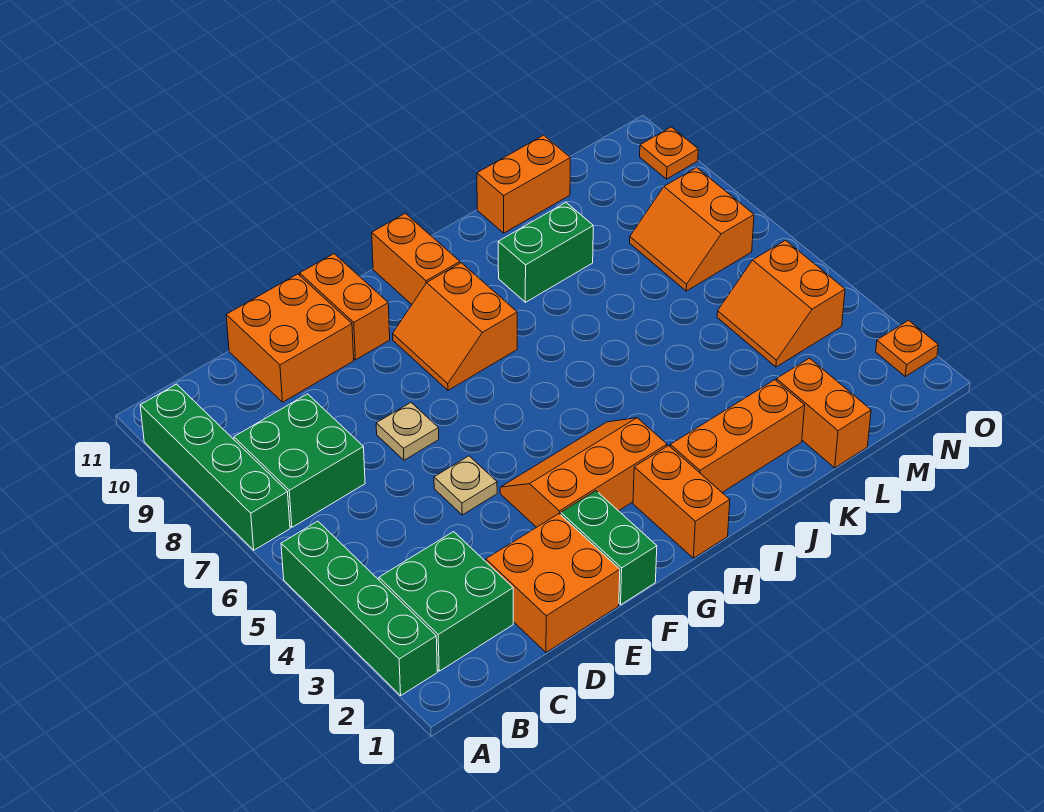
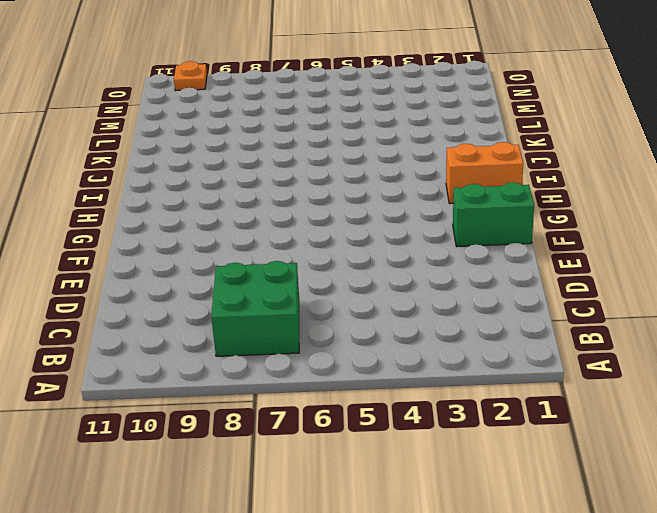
none -> green 1x4 brick [281,521,437,696]
none -> green 1x4 brick [140,384,290,550]
none -> green 2x2 brick [379,532,513,671]

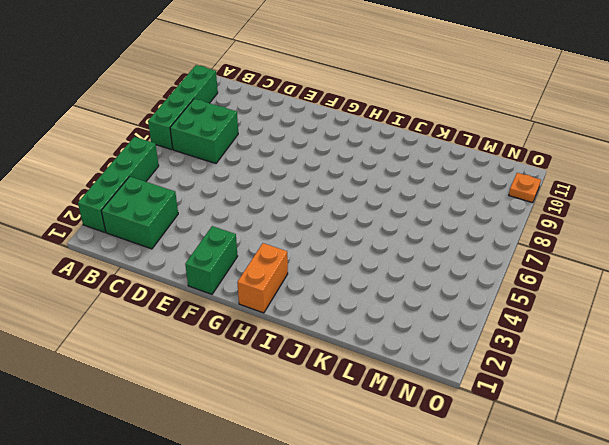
none -> orange 2x2 brick [486,514,620,652]
none -> orange 2x2 brick [226,274,354,402]
none -> tan 1x1 plate [434,456,497,515]

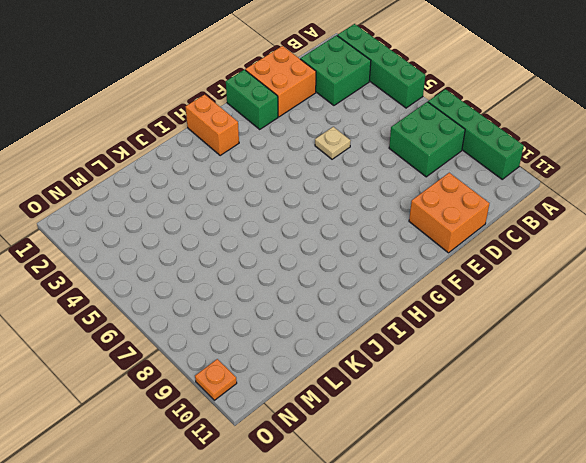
none -> tan 1x1 plate [376,403,439,460]
none -> orange 2x3 slope [500,418,667,527]
none -> orange 1x2 brick [300,254,390,360]

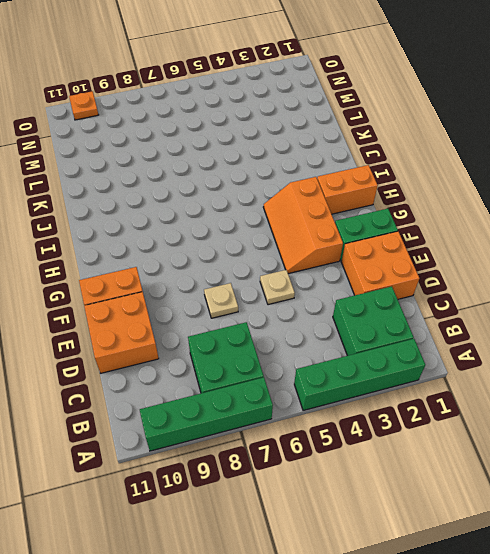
none -> orange 2x2 slope [393,263,517,390]
none -> orange 1x2 brick [372,213,460,304]
none -> orange 1x3 brick [670,380,805,492]

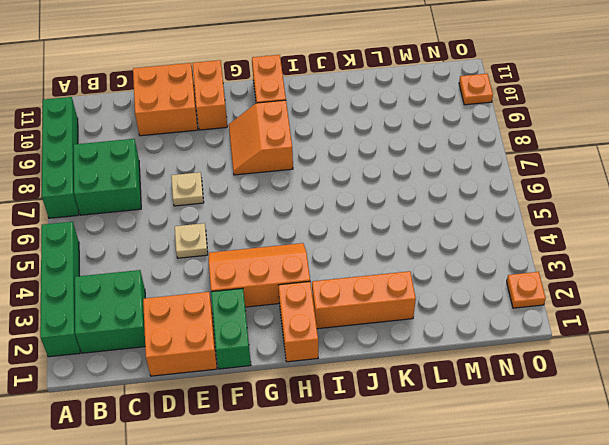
none -> green 1x2 brick [498,203,593,302]
none -> orange 1x2 brick [477,135,571,233]
none -> orange 1x2 brick [776,358,871,468]

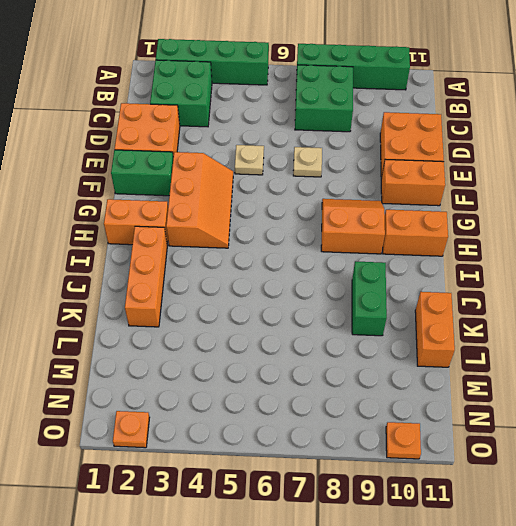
none -> orange 1x2 brick [776,358,871,468]
none -> orange 2x2 slope [717,240,845,367]
none -> orange 2x2 slope [630,167,754,291]

